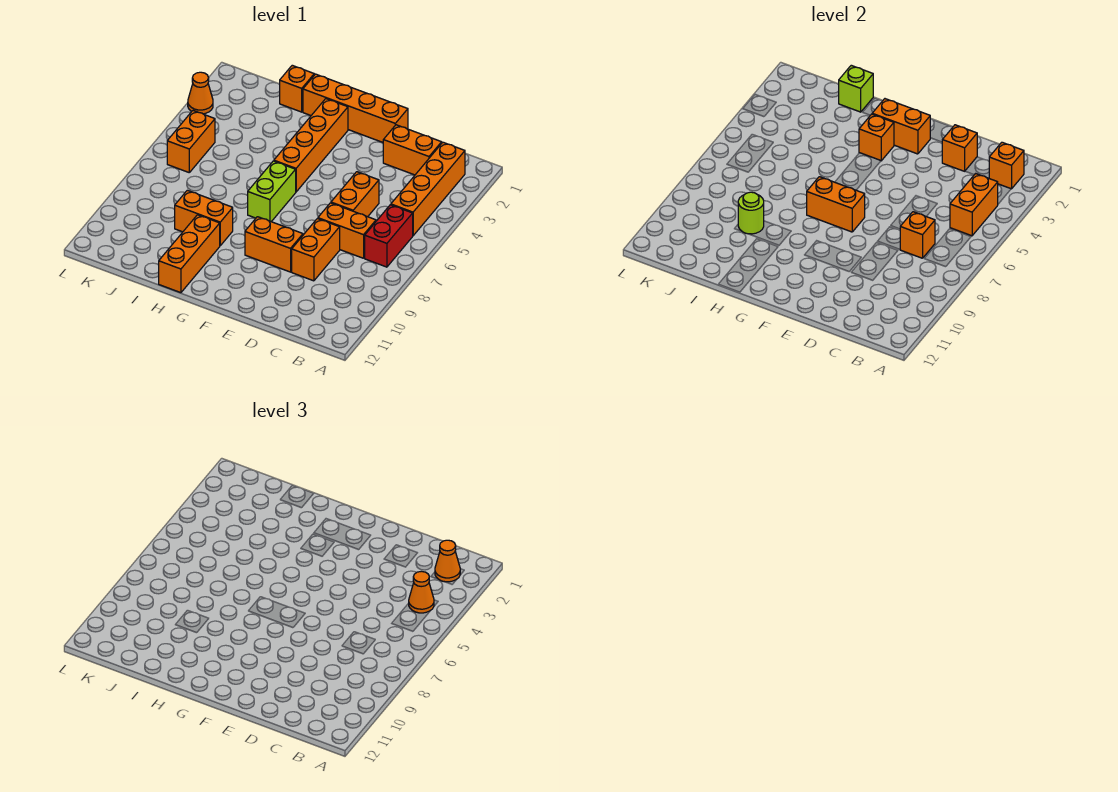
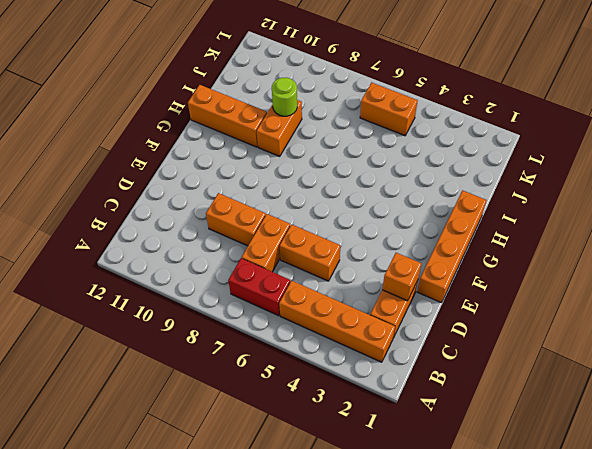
none -> orange 1x2 brick [245,217,303,272]
none -> orange 1x4 brick [274,99,348,192]
none -> lime 1x2 brick [248,161,296,222]

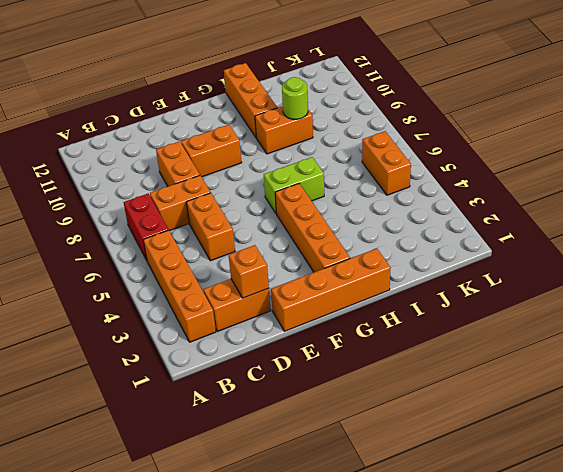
lime 1x2 brick [264,157,324,214] -> lime 1x2 brick turned to [248,161,296,222]
none -> orange 1x1 brick [280,65,314,112]
none -> orange 1x1 cone [188,72,213,114]
none -> orange 1x1 brick [989,142,1024,189]

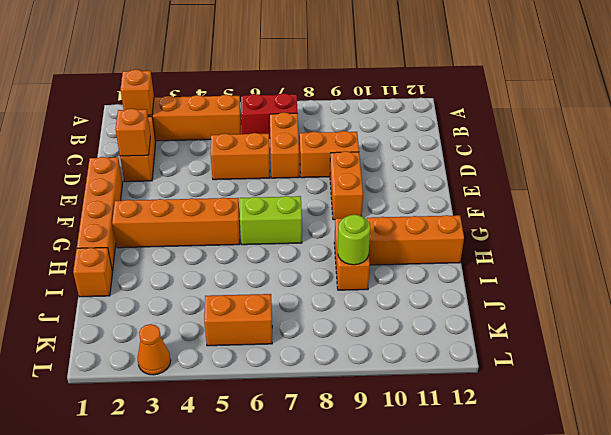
none -> orange 1x2 brick [950,174,998,236]
none -> orange 1x1 brick [900,212,935,258]
none -> orange 1x2 brick [872,99,931,154]

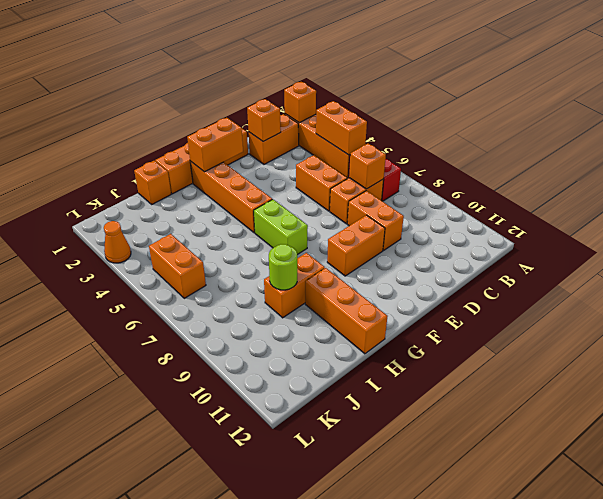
none -> orange 1x2 brick [807,177,865,232]
none -> orange 1x1 brick [859,114,894,161]
none -> lime 1x1 brick [839,65,873,112]

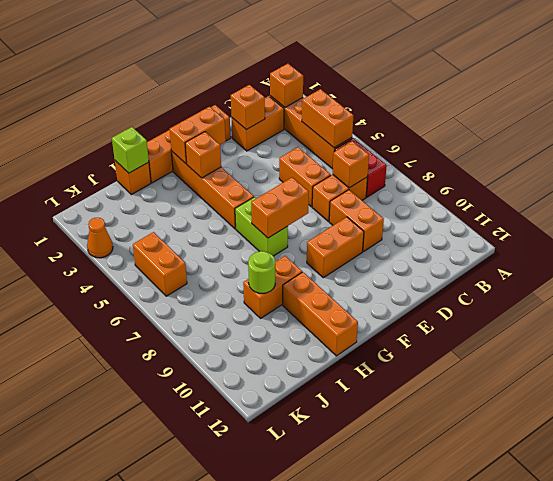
none -> orange 1x1 cone [435,540,460,582]
none -> orange 1x1 cone [409,571,434,613]

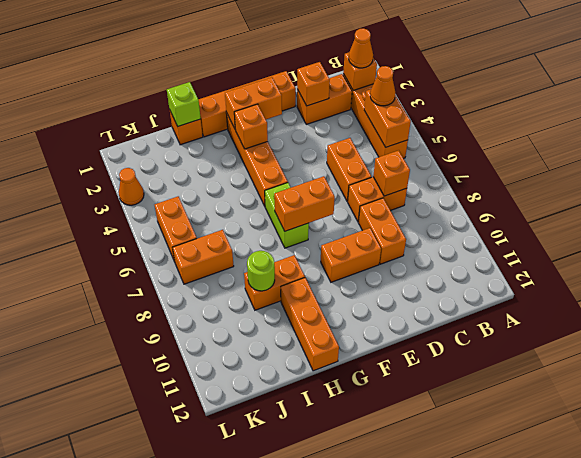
orange 1x2 brick [172,230,234,284] -> none
none -> red 1x2 brick [365,205,413,267]

